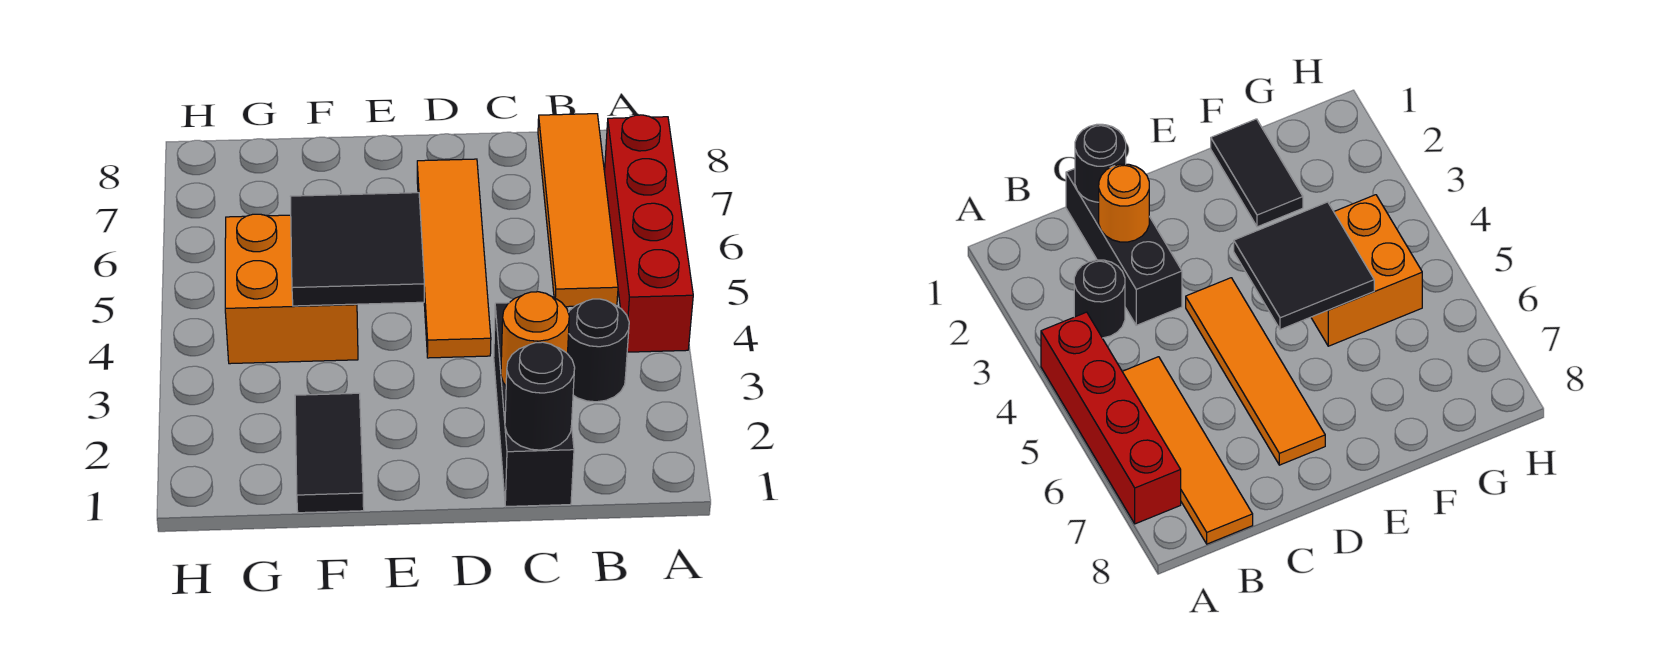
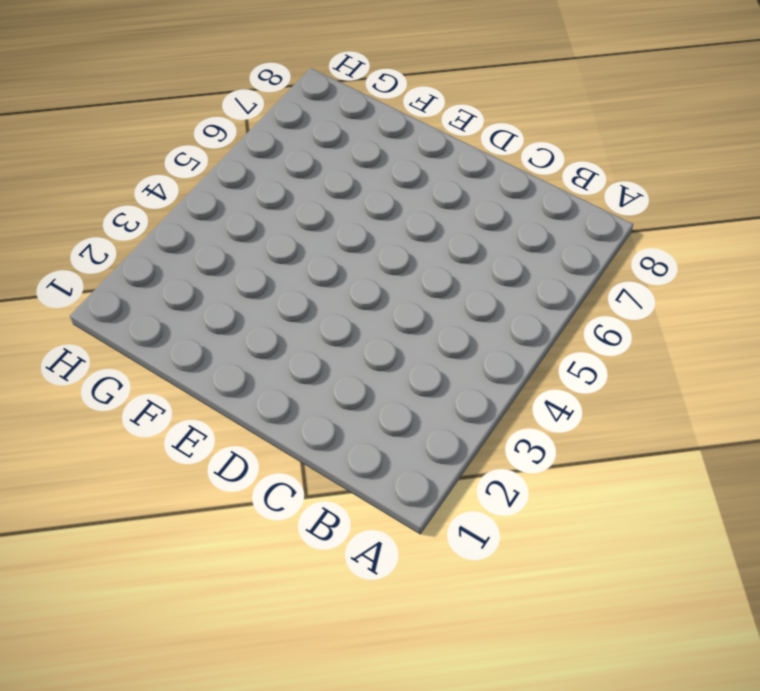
none -> red 1x4 brick [605,115,693,352]
none -> black 1x1 round brick [568,299,629,402]

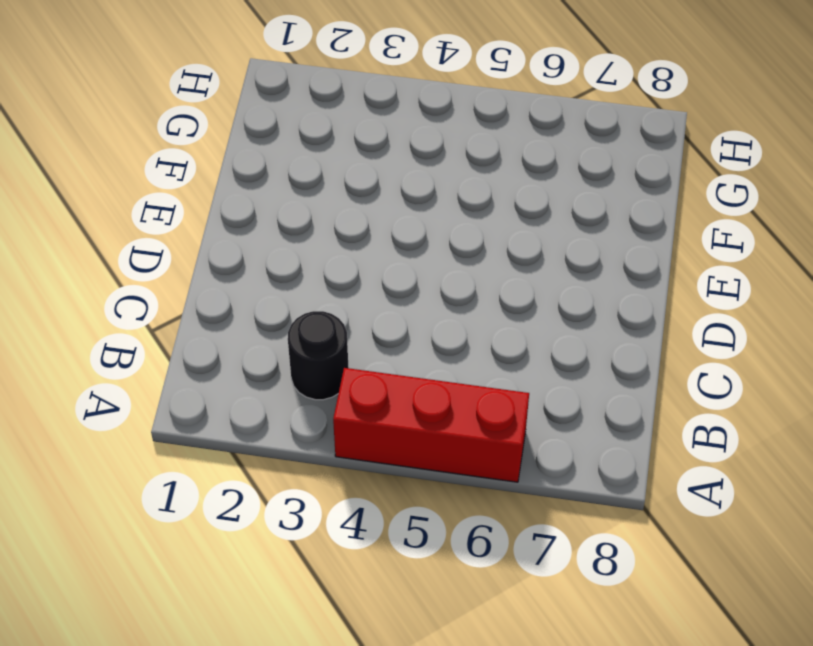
red 1x3 brick [333,368,529,482] -> red 1x4 brick [605,115,693,352]
none -> orange 1x4 tile [538,114,618,307]
none -> black 1x3 brick [494,303,574,506]

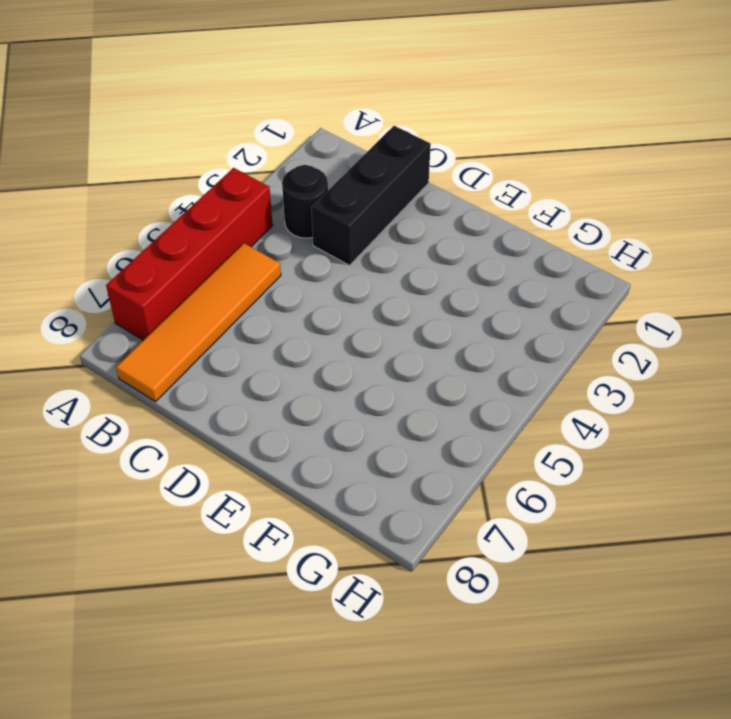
none -> orange 1x4 tile [417,159,491,358]
none -> black 1x2 tile [295,393,364,513]

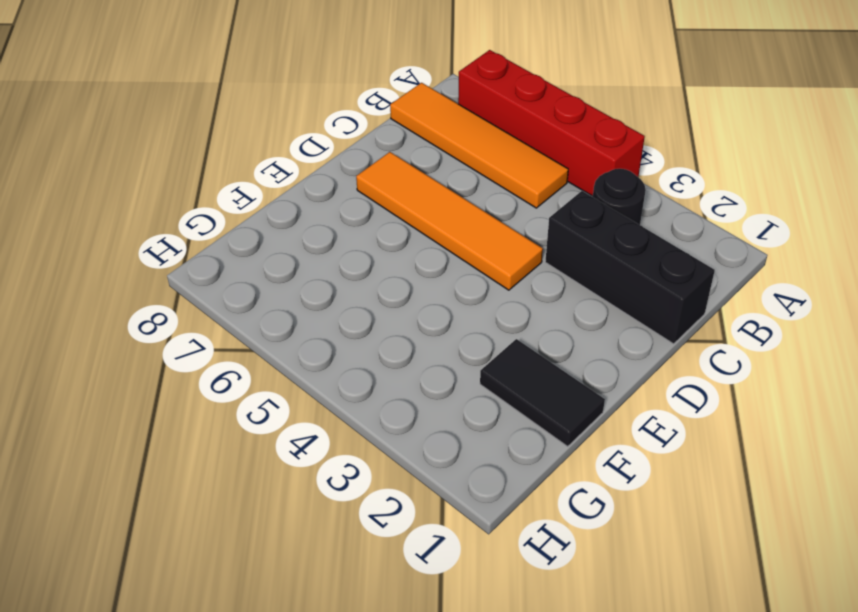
none -> orange 2x2 brick [225,214,358,364]
none -> black 1x1 round brick [505,342,575,450]

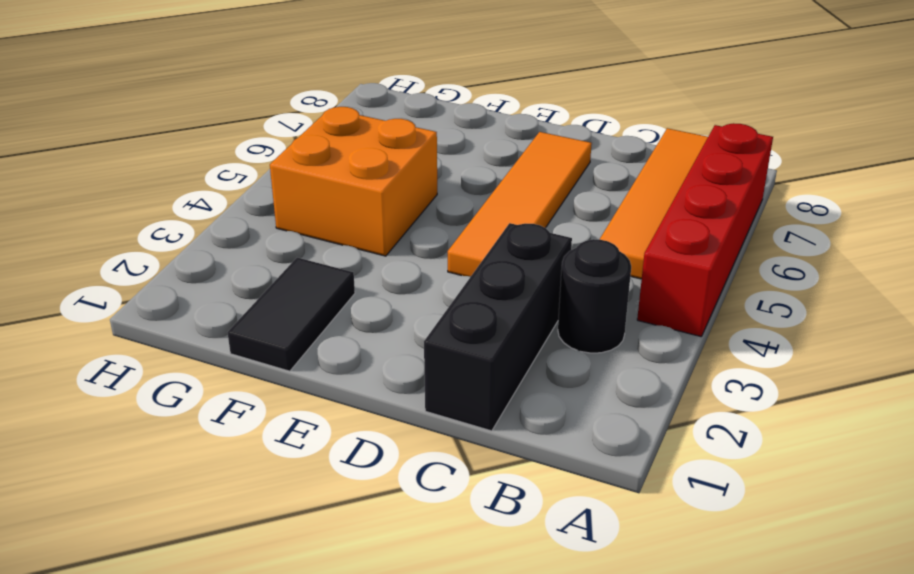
none -> black 1x1 round brick [505,342,575,450]
none -> orange 1x1 round brick [501,292,569,385]

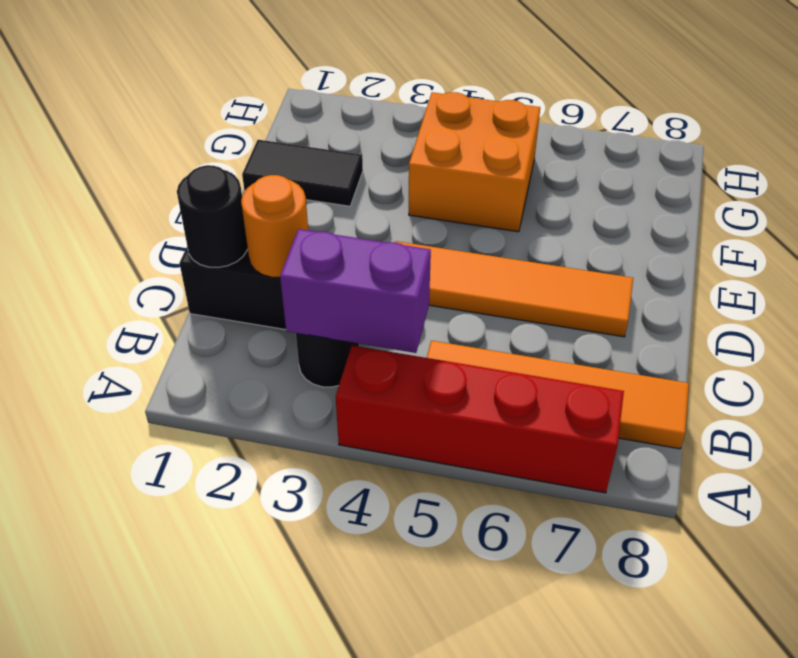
purple 1x2 brick [280,229,431,353] -> none
none -> black 2x2 tile [290,193,424,306]

